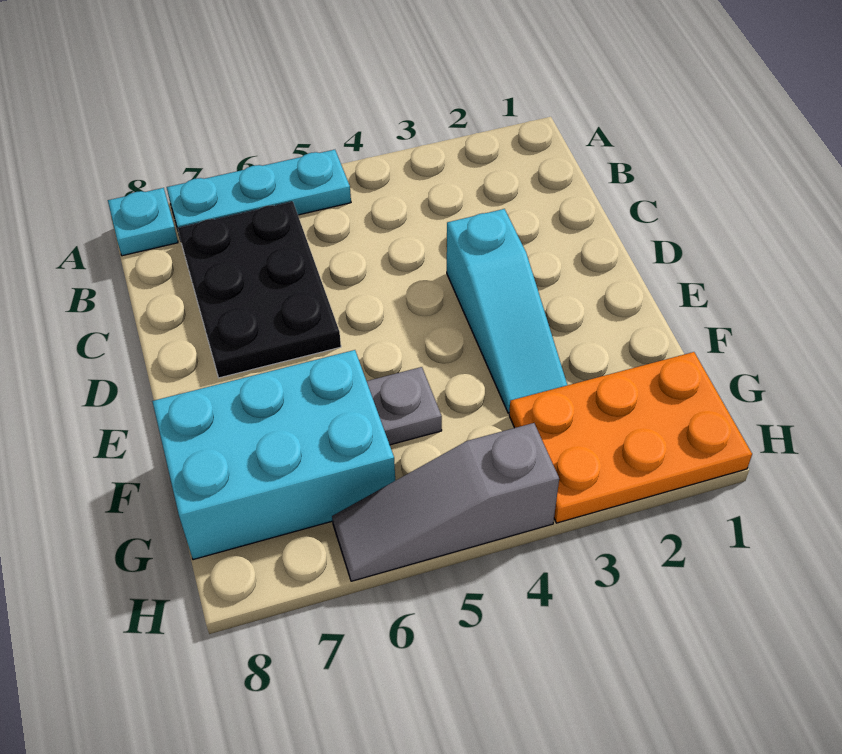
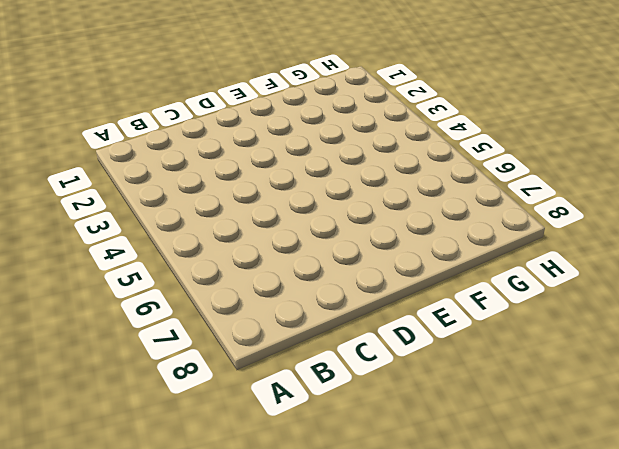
none -> cyan 1x3 plate [167,150,351,236]
none -> cyan 1x1 plate [108,188,178,256]

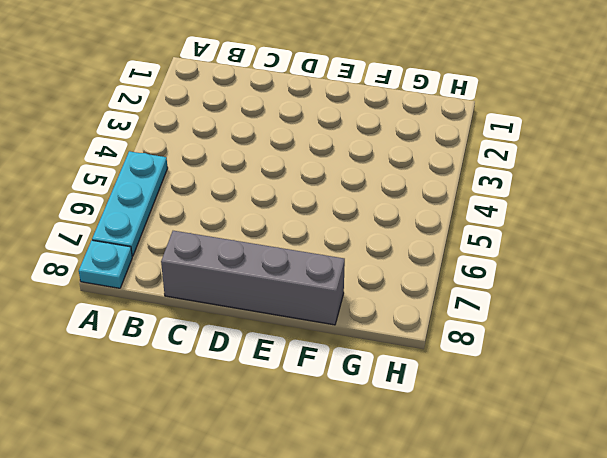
grey 1x4 brick [161,231,345,325] -> cyan 2x3 brick [152,350,395,560]
none -> black 2x3 plate [178,202,341,378]
none -> cyan 1x3 slope [447,209,567,413]

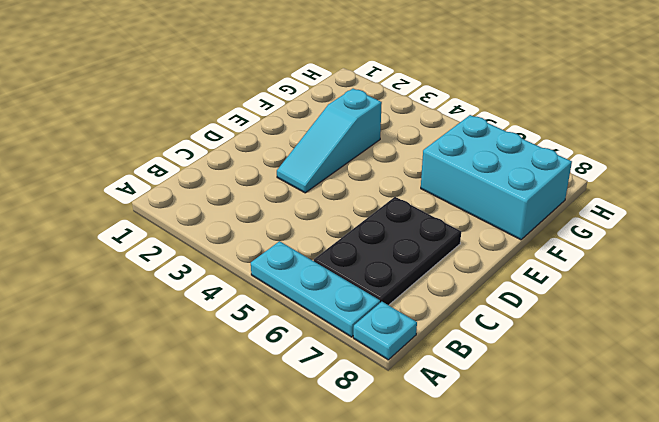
cyan 1x3 slope [277,89,382,193] -> cyan 1x3 slope turned to [447,209,567,413]
none -> grey 1x1 plate [367,367,442,445]
none -> orange 2x3 plate [509,352,752,523]

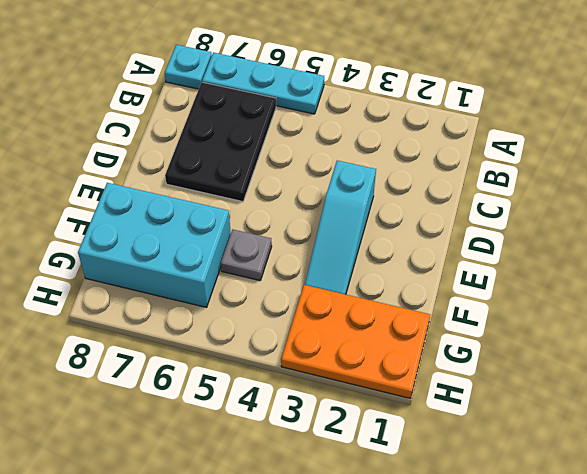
none -> grey 1x3 slope [332,423,559,581]

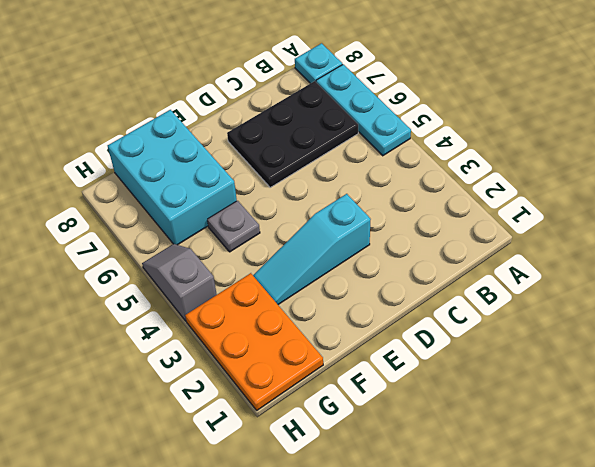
grey 1x2 slope [142,244,217,321] -> grey 1x3 slope [332,423,559,581]

